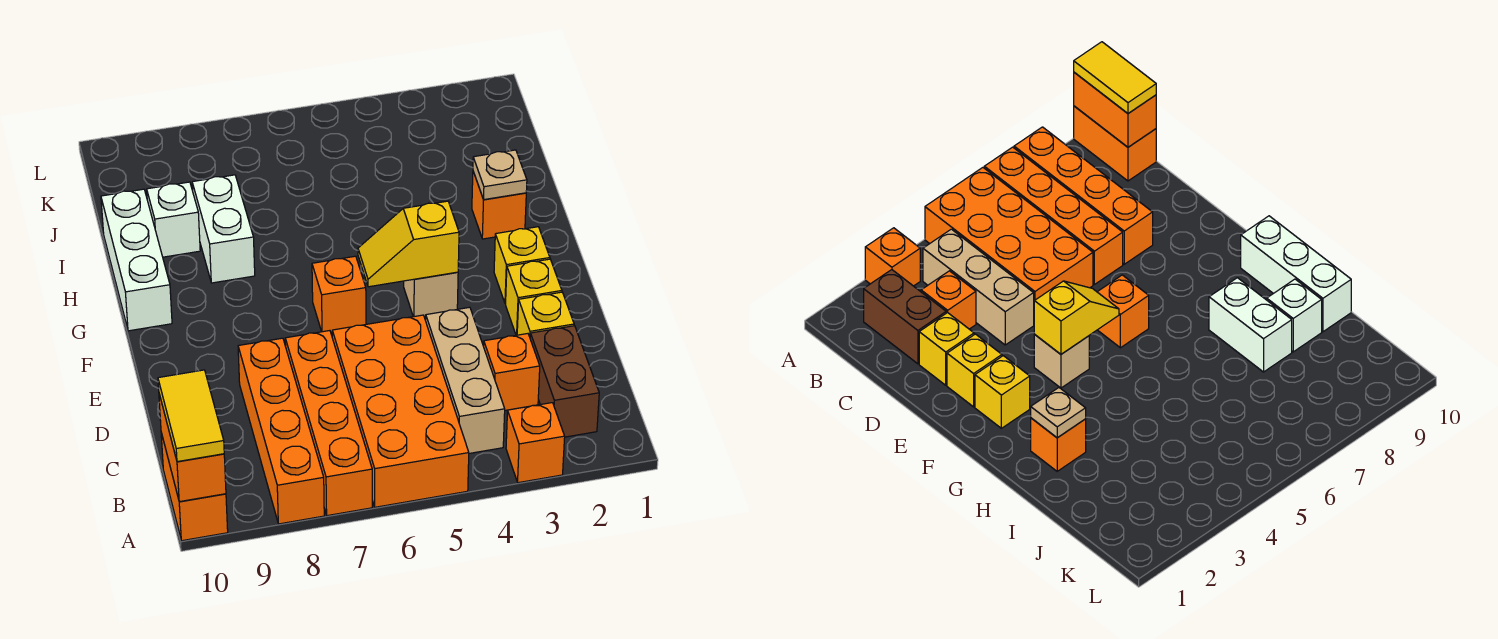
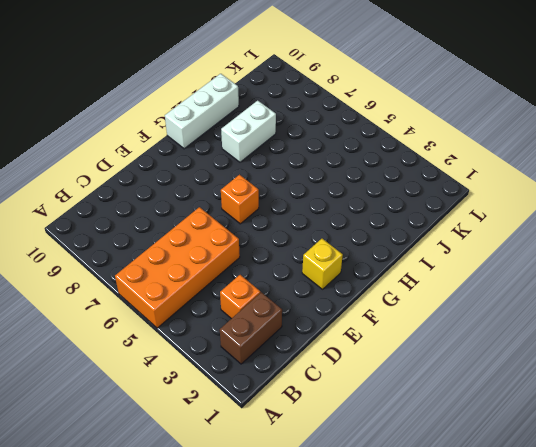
none -> orange 1x1 brick [506,403,565,483]
none -> orange 1x4 brick [285,331,372,516]
none -> orange 1x4 brick [238,338,324,524]

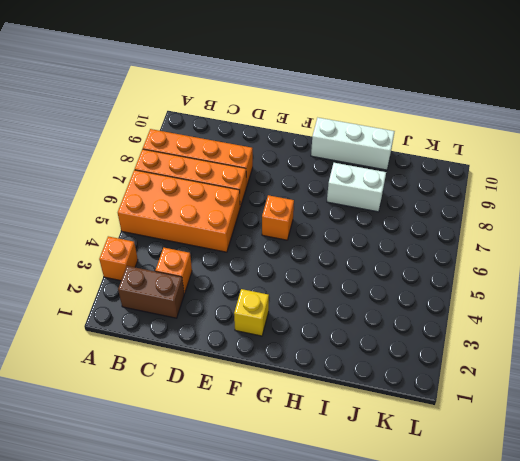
none -> orange 1x2 brick [161,433,228,541]
none -> tan 1x3 brick [426,307,505,453]
none -> yellow 1x1 brick [517,292,574,336]

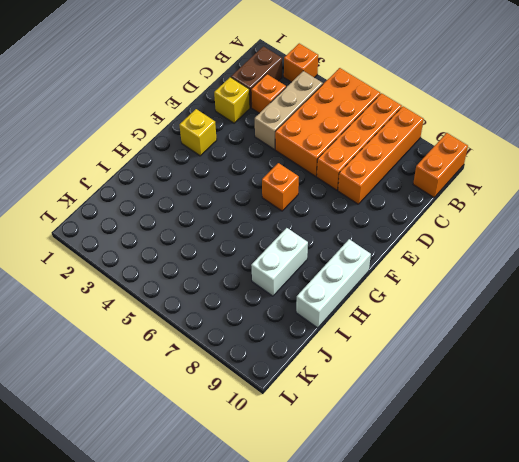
none -> yellow 1x1 brick [506,259,562,335]
none -> tan 1x1 brick [404,272,458,317]
none -> orange 1x1 brick [472,172,526,239]

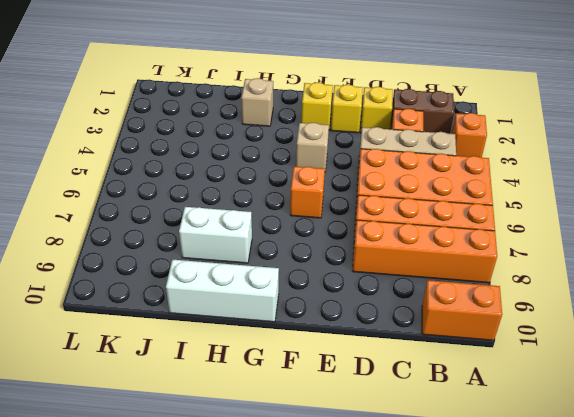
tan 1x1 brick [241,78,273,126] -> orange 1x1 brick [472,172,526,239]
none -> white 1x1 brick [147,182,200,257]
none -> orange 1x2 brick [159,394,226,502]
none -> yellow 1x2 slope [358,201,459,287]

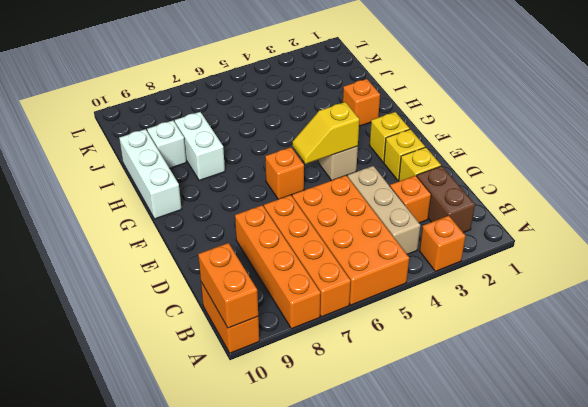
none -> tan 1x1 plate [473,150,527,199]
none -> yellow 1x2 tile [158,370,224,462]

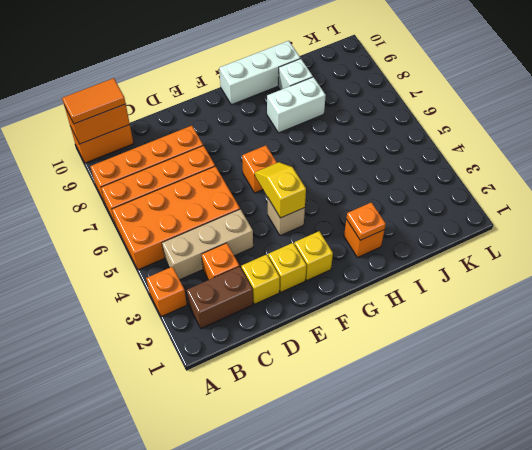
orange 1x2 tile [62,78,126,124] -> yellow 1x2 tile [158,370,224,462]
orange 1x1 plate [346,202,386,240] -> tan 1x1 plate [473,150,527,199]

